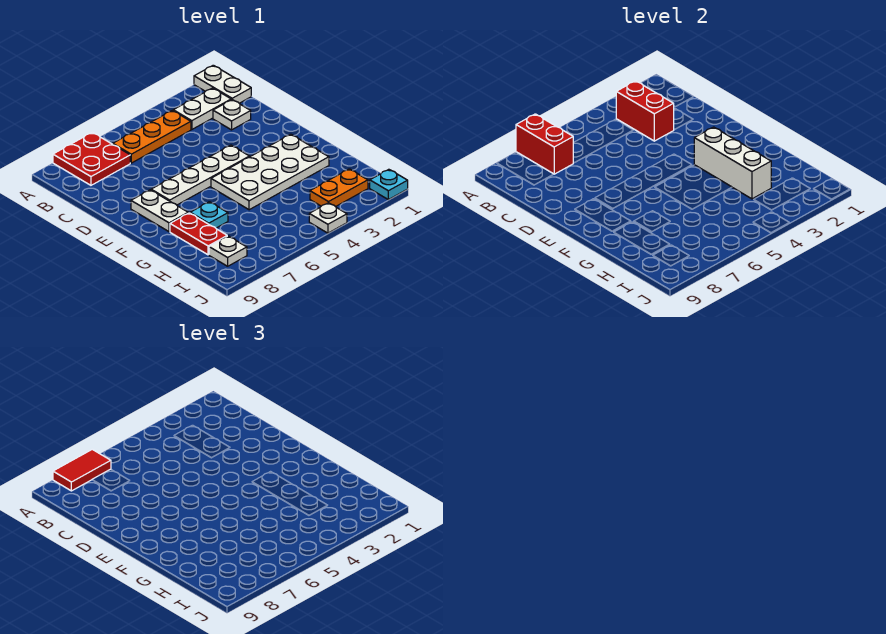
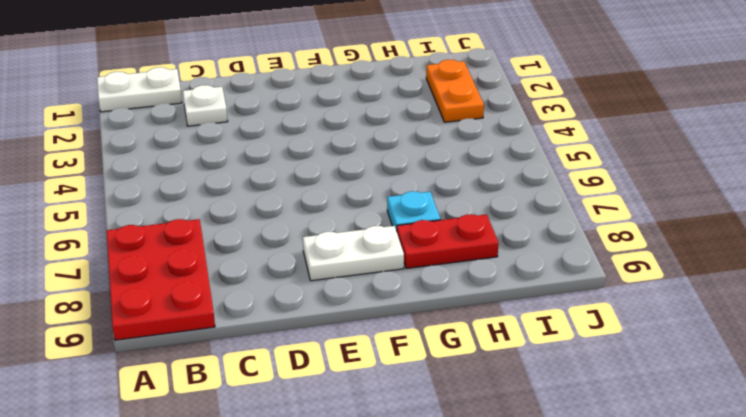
red 2x3 plate [106,219,215,340] -> red 2x2 plate [53,132,130,185]
none -> white 1x2 plate [173,88,231,129]
none -> orange 1x3 plate [113,110,191,163]
none -> white 1x4 plate [151,145,249,205]

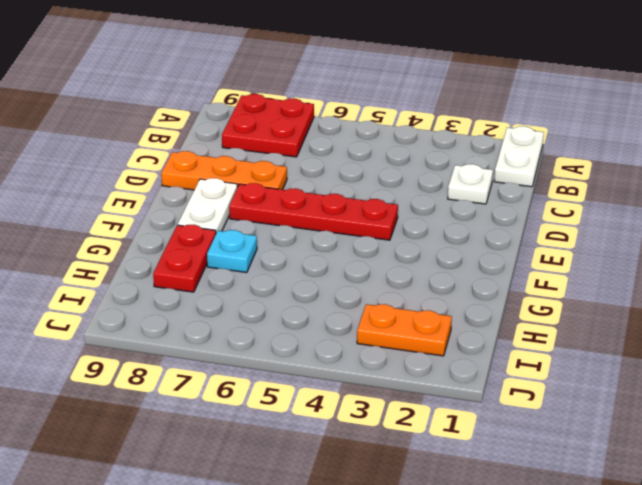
orange 1x3 plate [161,151,287,190] -> orange 1x3 plate moved to [113,110,191,163]
red 1x4 plate [229,183,398,240] -> white 1x4 plate [151,145,249,205]
none -> white 1x2 plate [173,88,231,129]
none -> white 2x4 plate [211,134,329,210]
none -> white 1x1 plate [209,236,247,266]

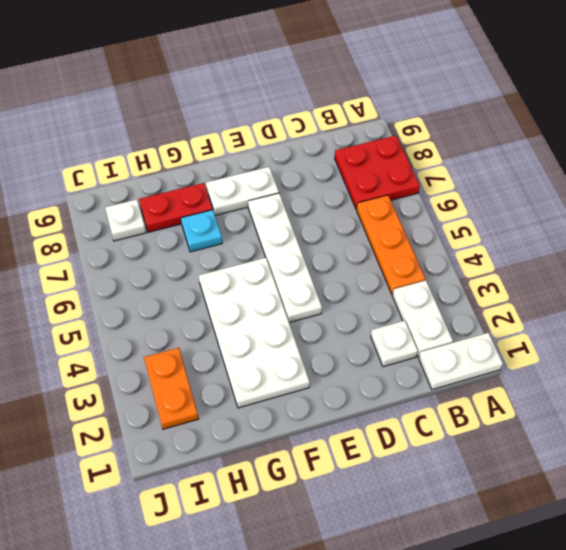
none -> cyan 1x1 plate [370,169,408,200]
none -> white 1x1 plate [309,203,347,233]
none -> red 1x2 brick [516,114,573,174]

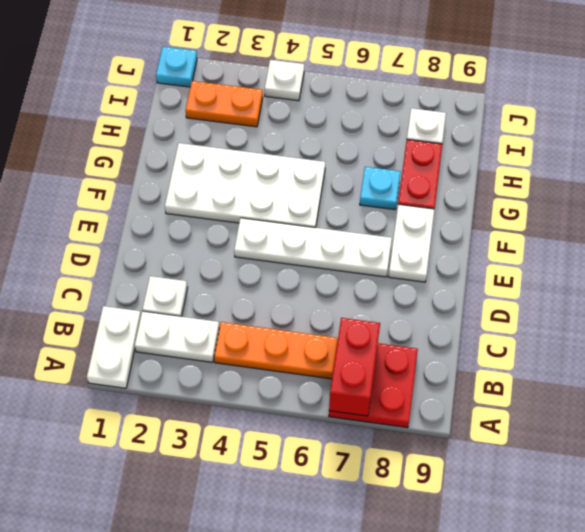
none -> red 1x2 brick [616,81,674,141]
none -> white 1x3 brick [694,127,771,199]
none -> red 1x2 tile [53,449,111,491]

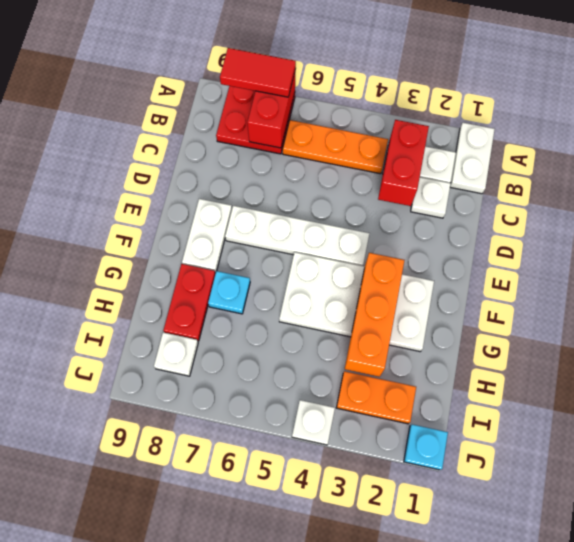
orange 1x3 brick [345,253,405,377] -> white 1x3 brick [694,127,771,199]

